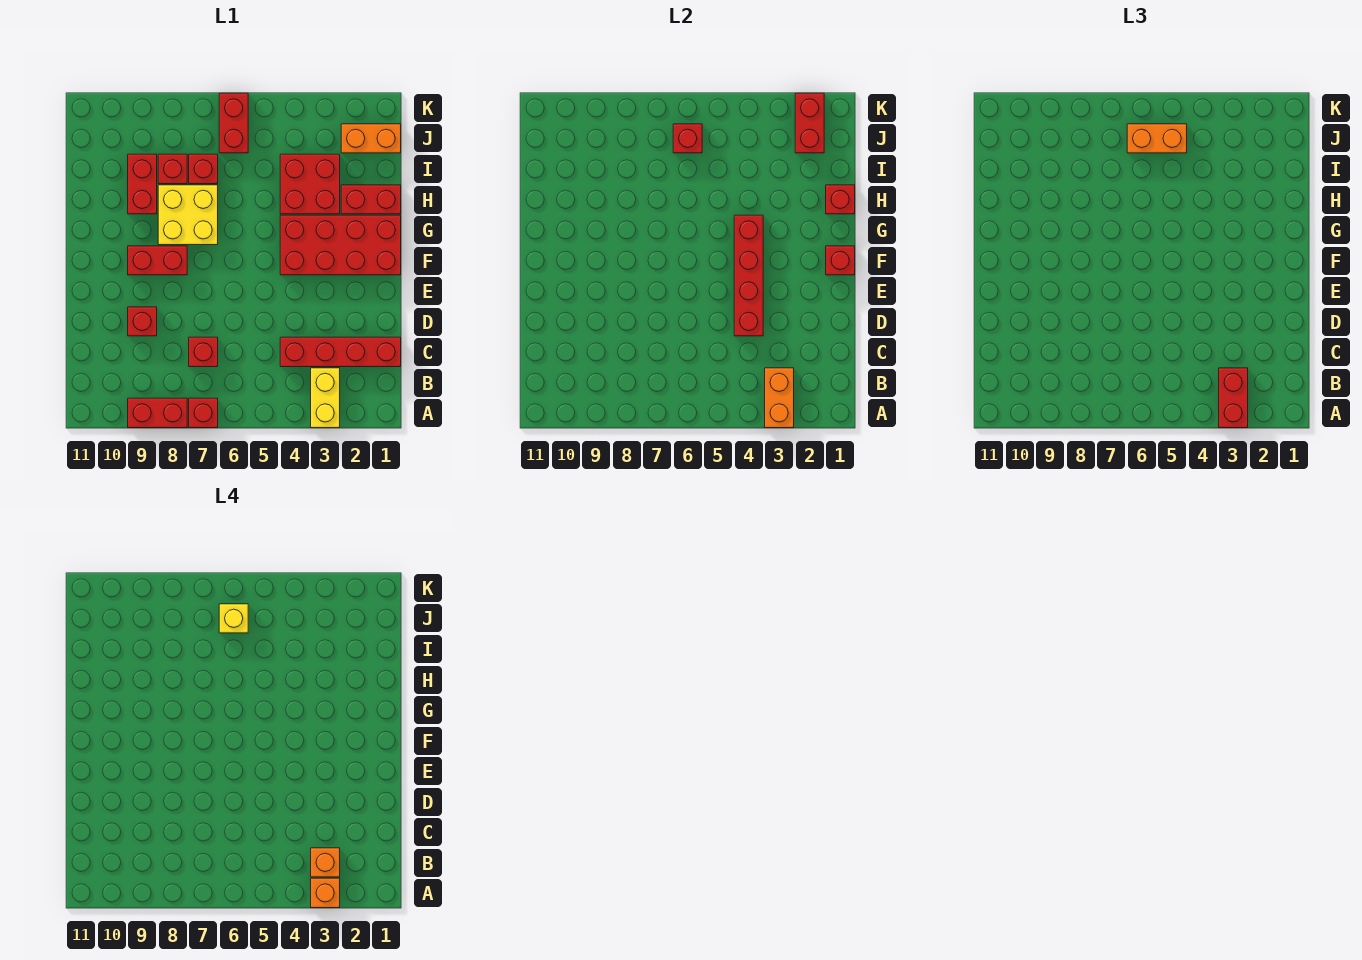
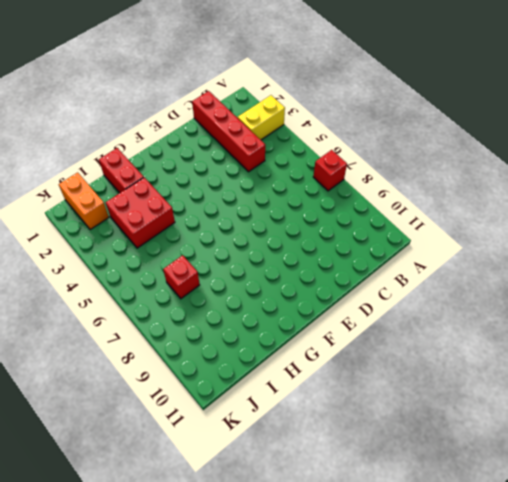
none -> red 1x2 brick [128,398,187,428]
none -> red 1x1 brick [189,337,218,367]
none -> red 1x1 brick [128,307,157,336]

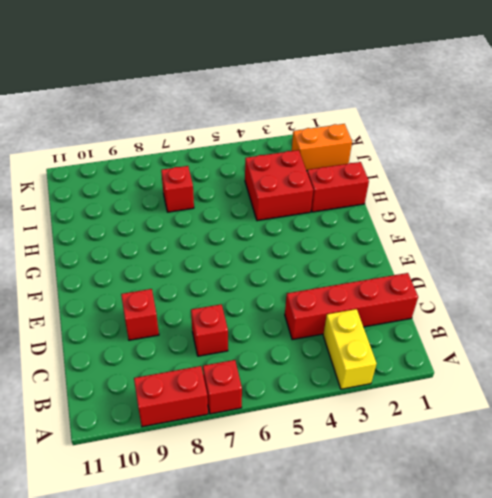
none -> red 2x4 brick [280,215,401,275]
none -> red 1x2 brick [128,246,187,275]
none -> yellow 2x2 brick [158,185,218,245]

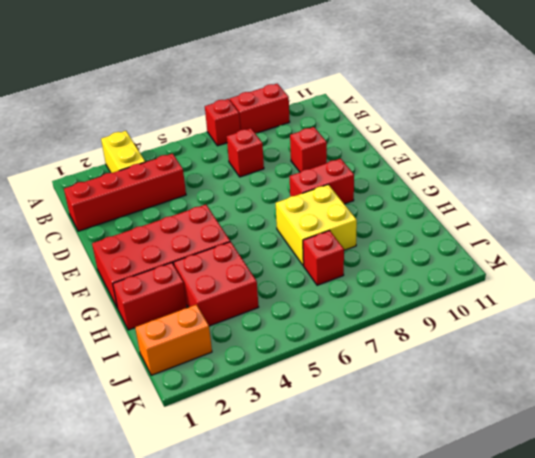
none -> red 1x2 brick [128,154,157,214]
none -> red 1x1 brick [158,154,187,184]
none -> red 1x2 brick [219,93,248,153]

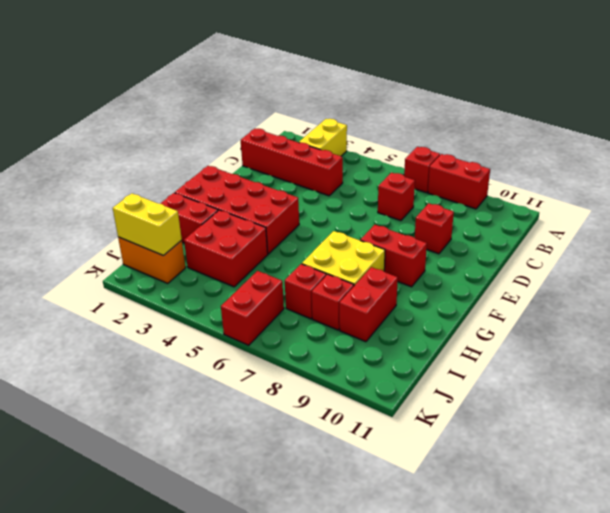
yellow 1x2 brick [113,193,182,255] -> red 1x2 brick [795,93,824,153]
none -> orange 1x2 brick [765,368,794,428]
none -> red 1x4 brick [734,215,763,336]
none -> red 1x1 brick [826,246,855,275]

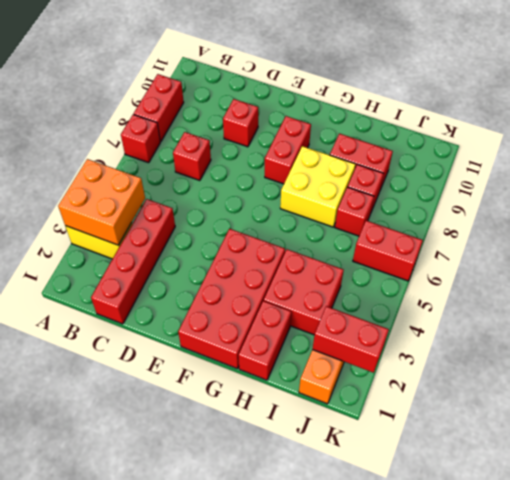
orange 2x2 brick [58,159,145,245] -> orange 1x2 brick [765,368,794,428]
none -> red 1x4 brick [734,215,763,336]
none -> red 1x1 brick [826,246,855,275]
none -> red 1x1 brick [826,185,855,214]

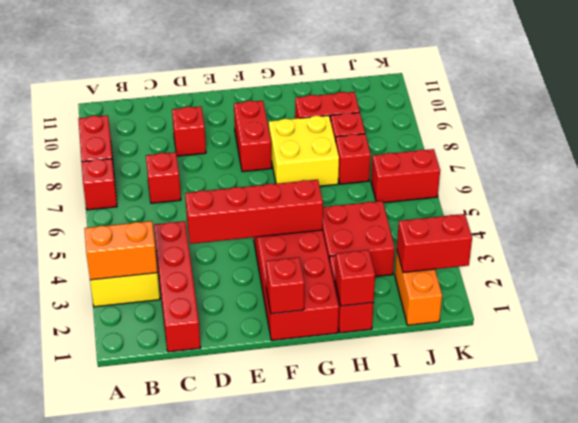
none -> red 1x1 brick [673,124,702,153]
none -> red 1x2 brick [1219,368,1248,428]
none -> orange 1x2 brick [1127,124,1187,153]

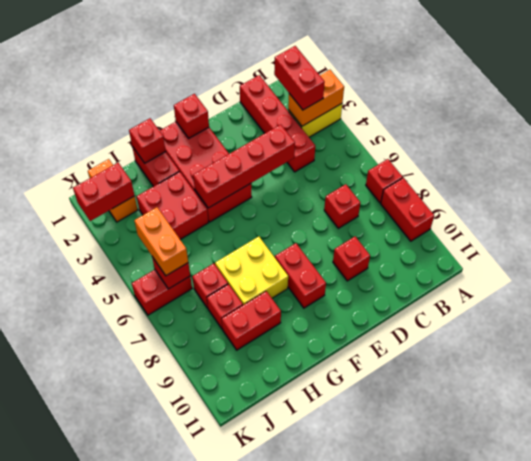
red 1x2 brick [274,46,325,110] -> red 1x2 brick turned to [1219,368,1248,428]
none -> orange 1x1 brick [311,878,340,908]
none -> orange 1x1 brick [311,848,340,877]
none -> yellow 1x1 brick [219,604,248,633]

